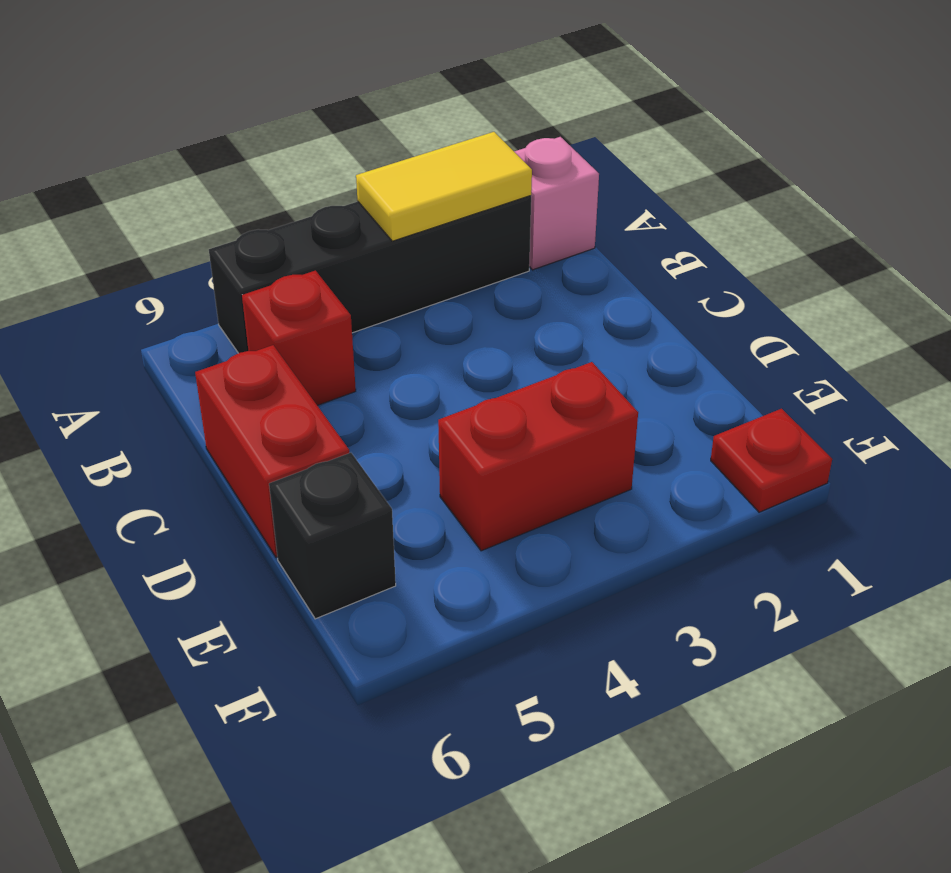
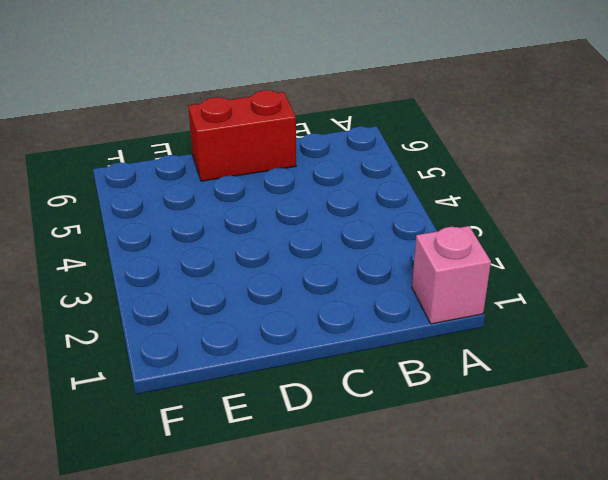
none -> black 1x4 brick [209,196,531,353]
none -> red 1x1 brick [242,271,356,405]

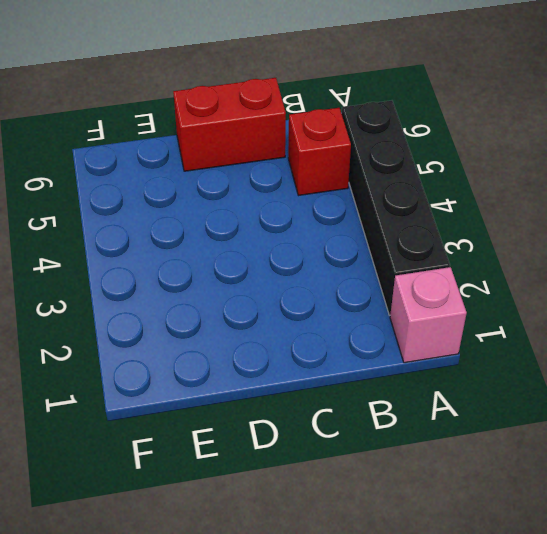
none -> red 1x2 brick [438,362,638,551]
none -> black 1x1 brick [269,453,396,619]

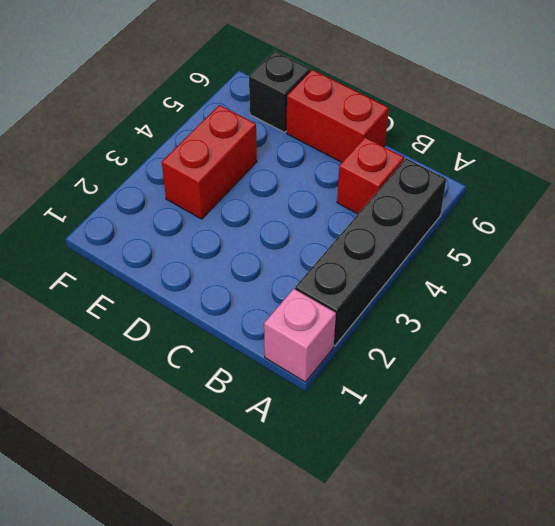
none -> red 1x1 plate [711,409,832,512]
none -> yellow 1x2 tile [356,132,532,241]

